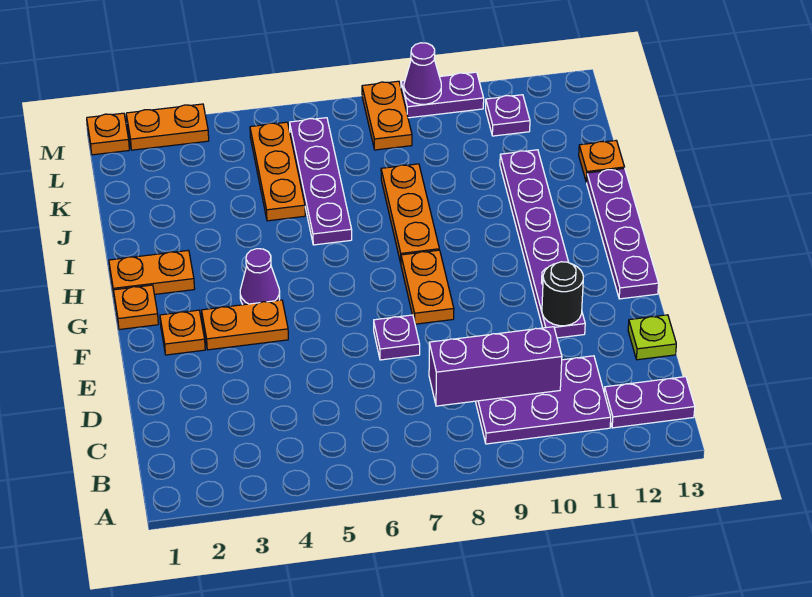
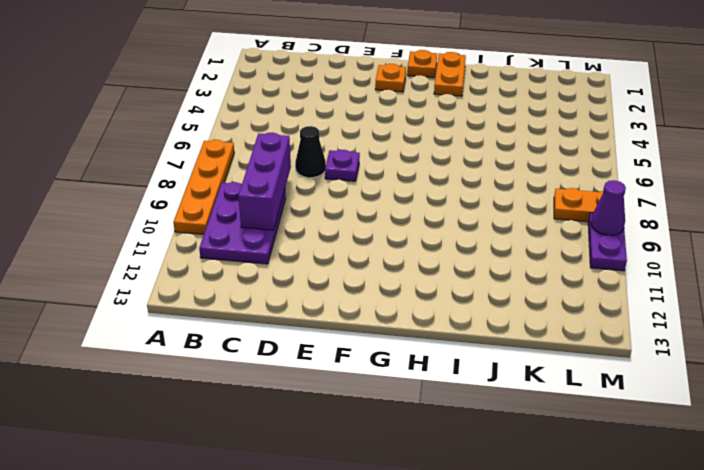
orange 1x4 plate [173,140,234,234] -> none
black 1x1 cone [295,126,326,178] -> none
none -> purple 1x2 plate [604,377,695,428]
none -> lime 1x1 plate [628,315,676,360]
none -> purple 1x6 plate [500,150,585,338]

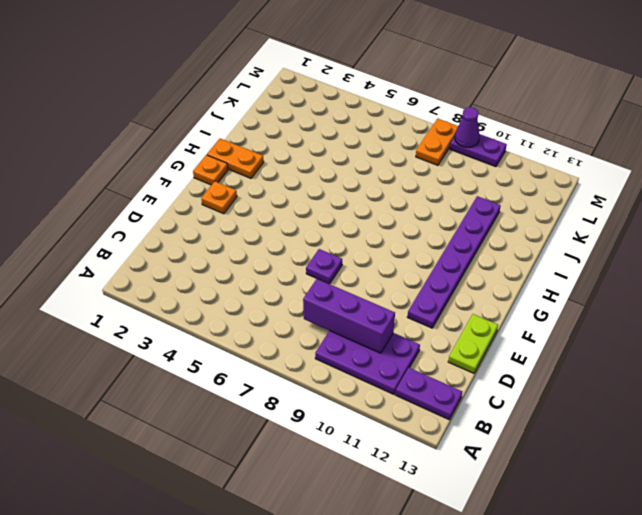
lime 1x2 plate [448,314,498,373] -> lime 1x1 plate [628,315,676,360]
none -> orange 1x2 plate [202,300,288,350]
none -> orange 1x2 plate [401,250,454,324]
none -> purple 1x4 plate [586,168,659,299]

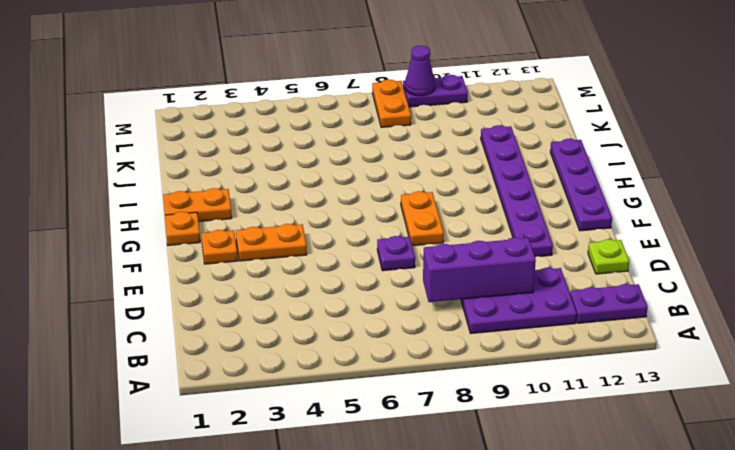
none -> purple 1x1 cone [240,249,280,305]
none -> orange 1x3 plate [381,164,439,263]
none -> purple 1x4 plate [290,118,352,245]

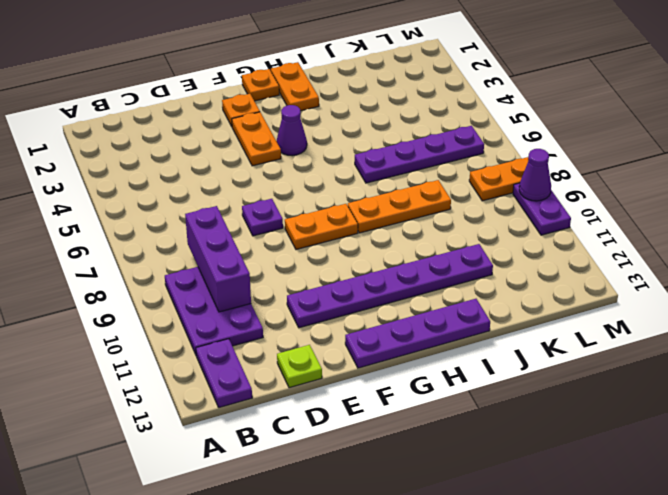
none -> orange 1x3 plate [250,122,305,221]
none -> orange 1x1 plate [579,141,624,182]
none -> purple 1x1 plate [486,95,530,136]

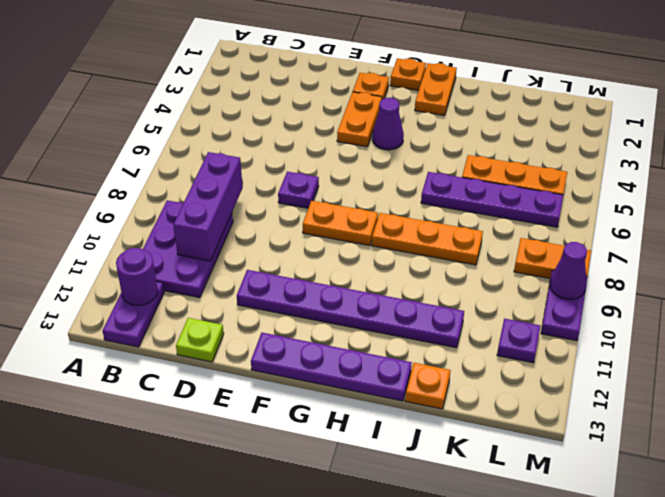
purple 1x1 round brick [116,248,158,306] -> none
none -> orange 1x1 plate [87,113,129,155]
none -> orange 1x2 plate [126,104,209,150]
none -> black 1x1 round brick [542,262,583,326]

